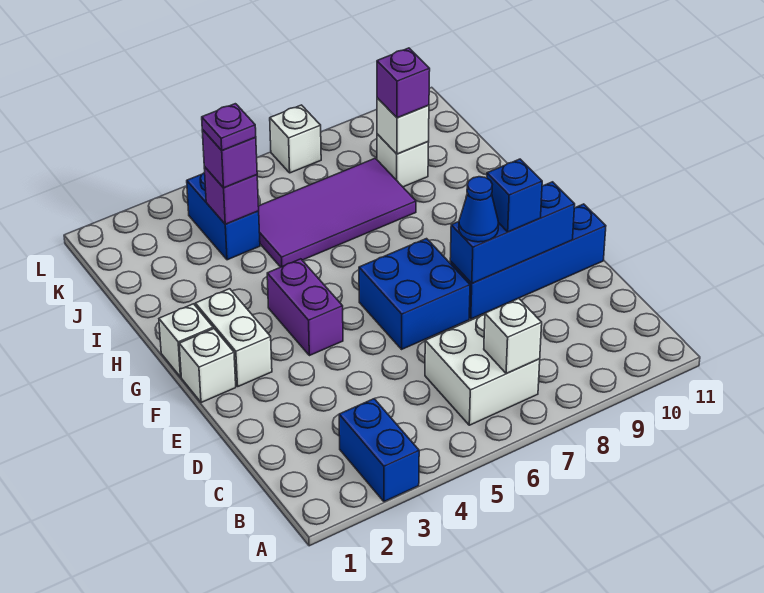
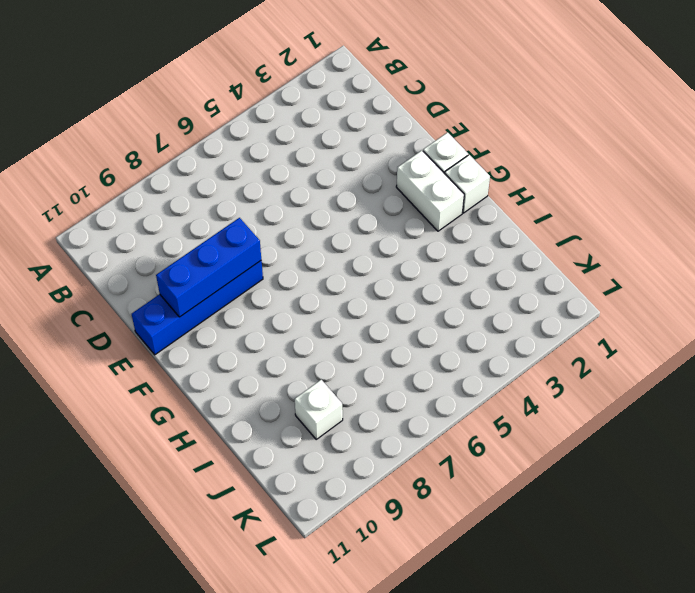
none -> blue 1x2 brick [339,399,419,502]
none -> white 2x2 brick [425,315,540,425]
none -> blue 2x2 brick [359,239,470,349]

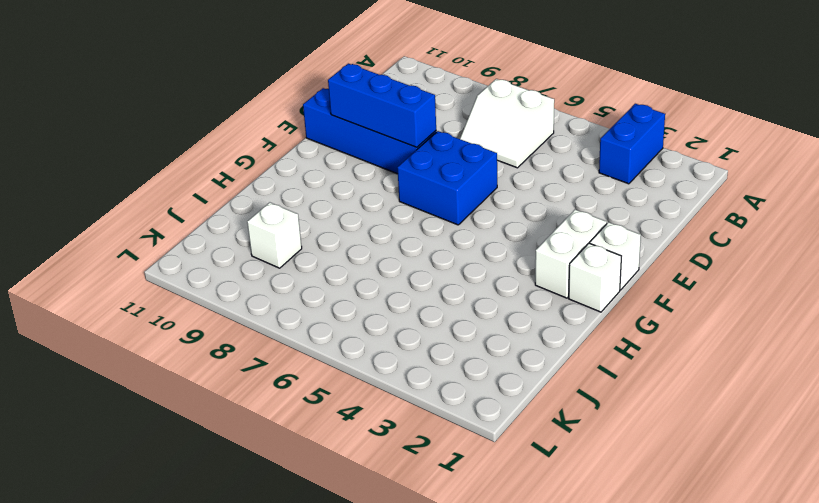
white 2x2 slope [460,79,554,168] -> white 2x2 brick [425,315,540,425]
none -> purple 1x2 brick [267,259,343,356]
none -> purple 2x4 tile [258,158,416,267]
none -> blue 1x2 brick [187,173,260,260]

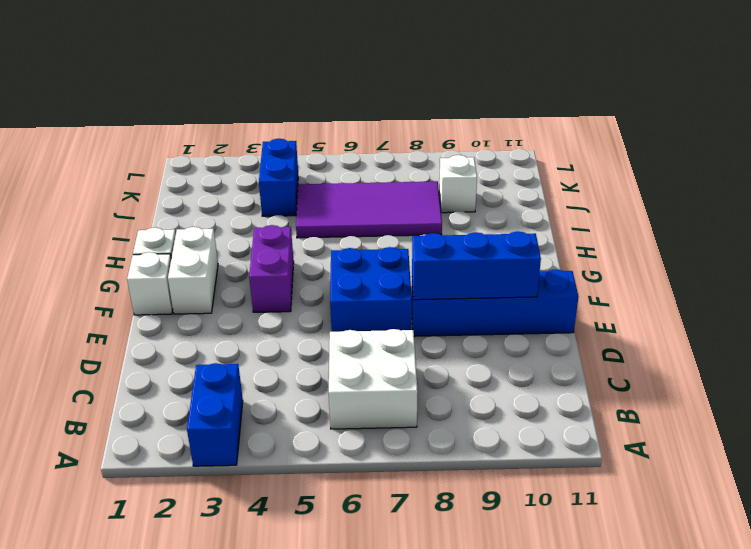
none -> white 1x1 brick [270,105,321,173]
none -> white 1x1 brick [484,298,542,374]
none -> purple 1x1 brick [204,167,259,224]

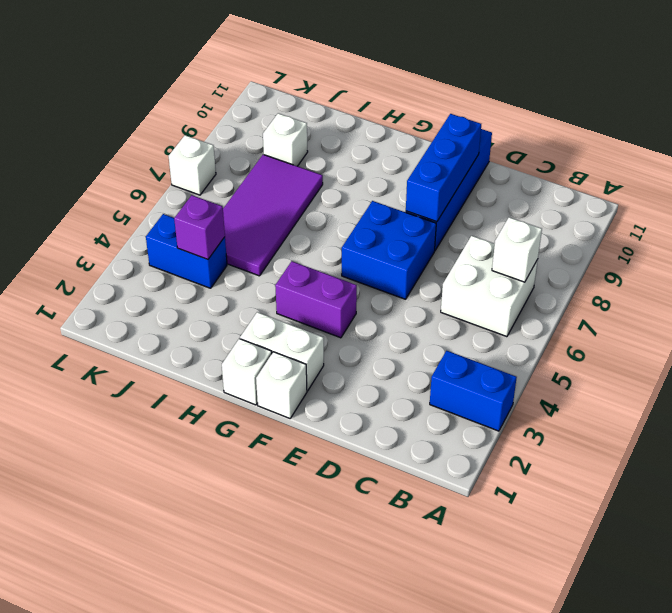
none -> white 1x1 brick [377,98,429,154]
none -> blue 1x1 cone [459,177,499,242]
none -> blue 1x1 brick [487,159,542,232]

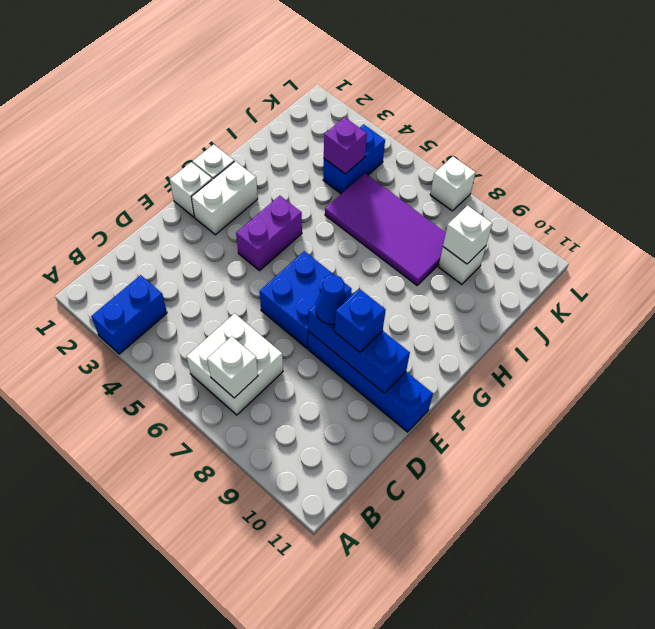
none -> purple 1x1 brick [202,130,257,188]
none -> purple 1x1 brick [377,48,430,118]
none -> purple 1x1 plate [202,104,256,151]

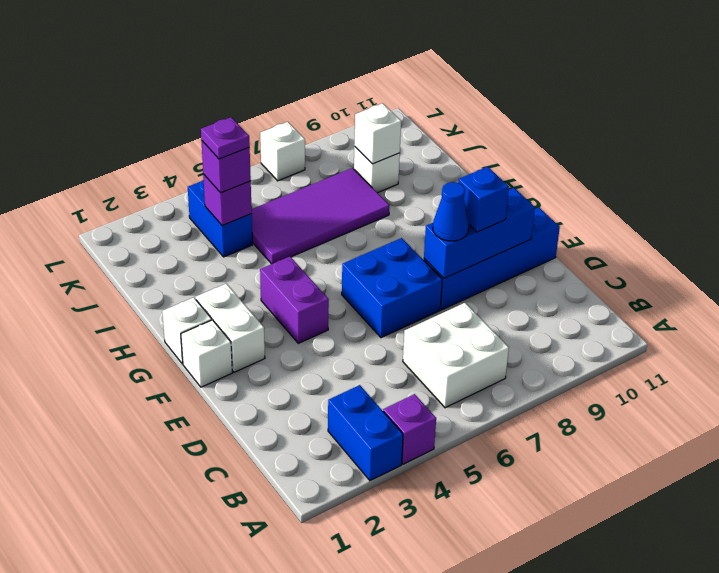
purple 1x1 brick [383,394,436,464] -> purple 1x1 brick moved to [377,48,430,118]
none -> white 1x1 brick [484,298,542,374]

